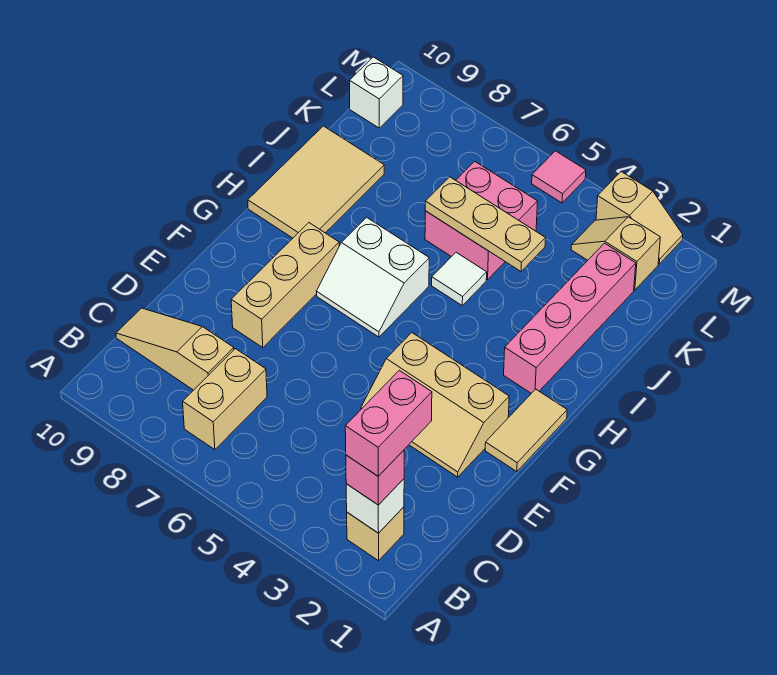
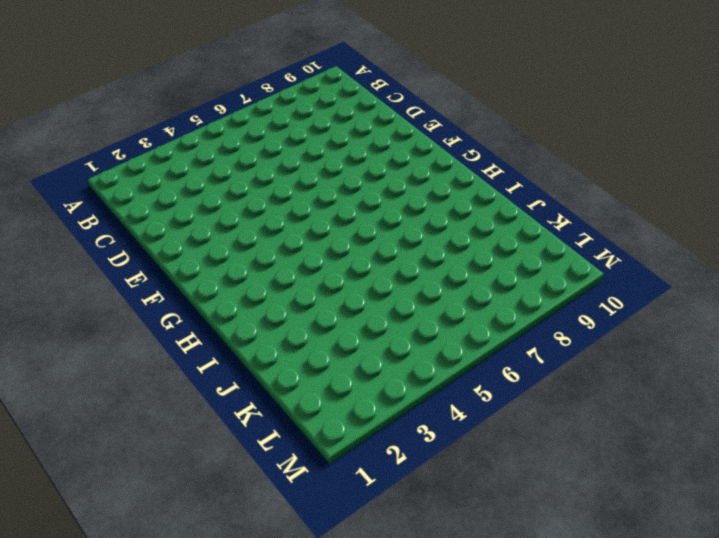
none -> tan 1x1 brick [347,507,404,561]
none -> tan 1x2 brick [183,349,267,450]
none -> tan 1x3 slope [116,308,234,390]

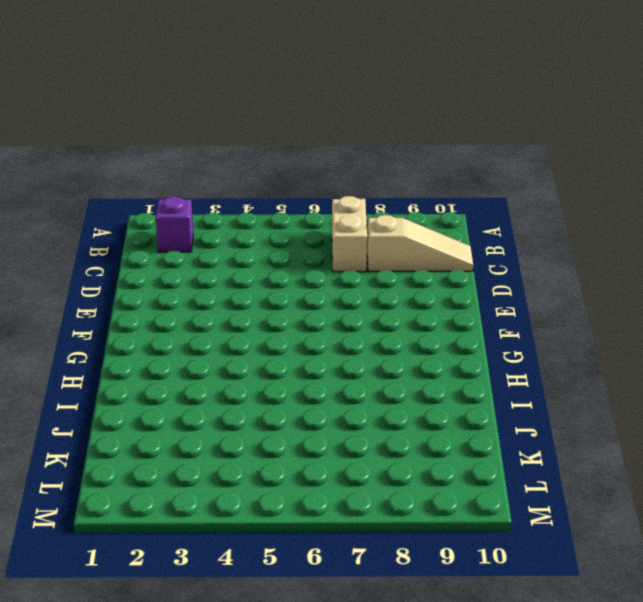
purple 1x1 brick [156,196,193,252] -> tan 1x1 brick [347,507,404,561]
none -> tan 2x3 slope [361,333,509,477]
none -> tan 1x3 brick [231,223,339,348]
none -> tan 1x2 tile [485,389,567,472]

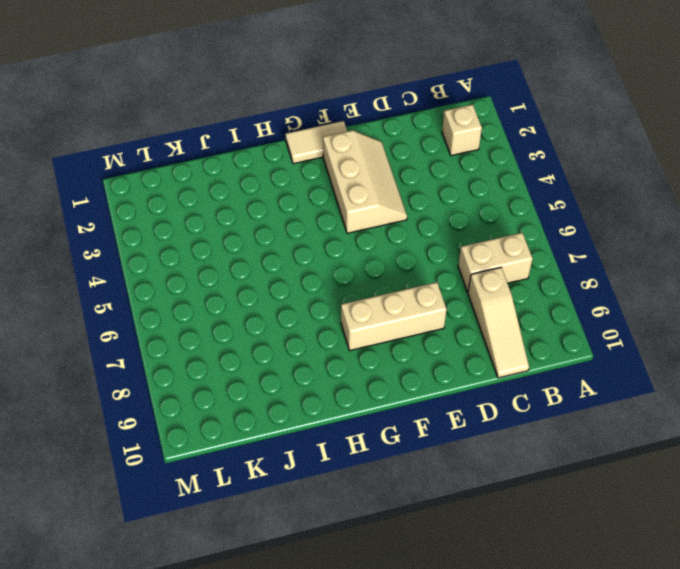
none -> white 2x2 slope [316,217,429,337]
none -> pink 1x4 brick [504,243,636,393]
none -> tan 2x3 tile [248,126,384,238]

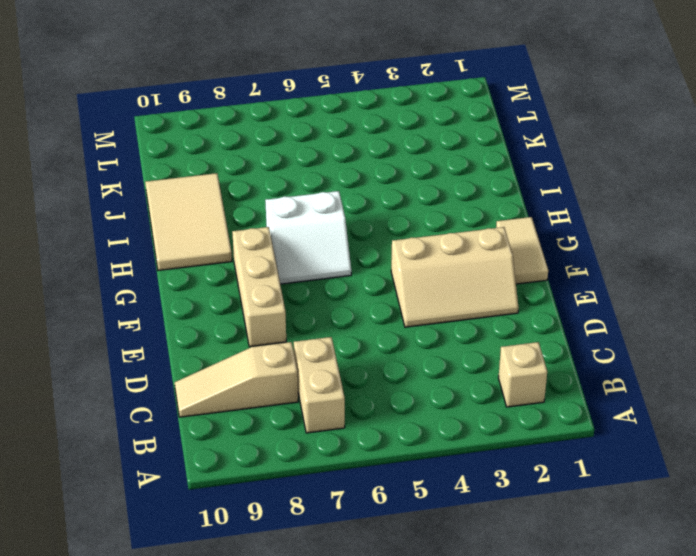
none -> pink 1x4 brick [504,243,636,393]
none -> white 1x1 tile [432,252,487,305]
none -> pink 2x2 brick [425,161,538,280]

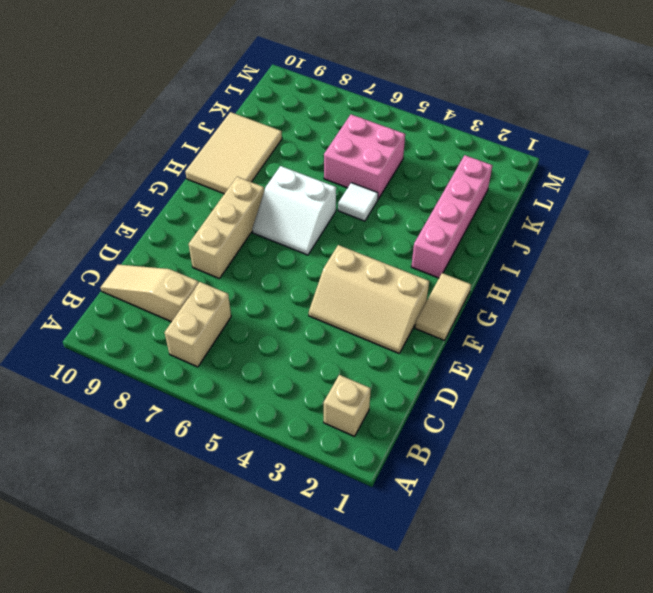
none -> tan 1x2 slope [571,217,660,290]
none -> white 1x1 brick [349,57,403,128]
none -> tan 1x2 slope [596,172,683,264]

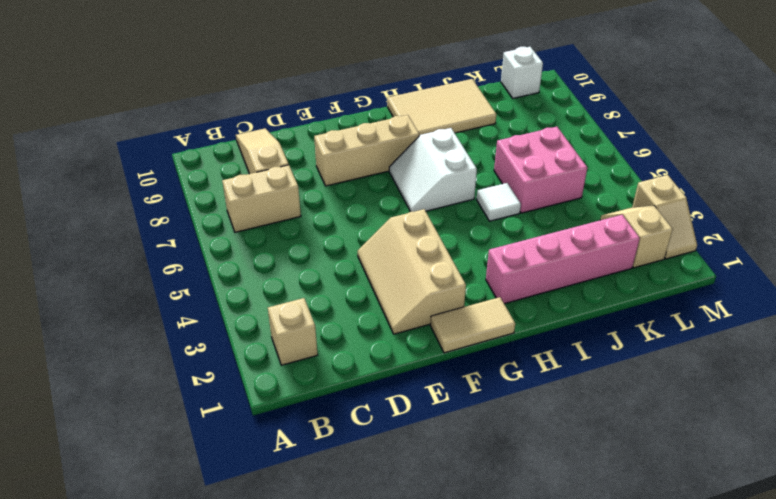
none -> pink 1x1 tile [532,151,586,203]
none -> white 1x1 brick [346,479,404,533]
none -> tan 1x3 plate [425,177,546,271]

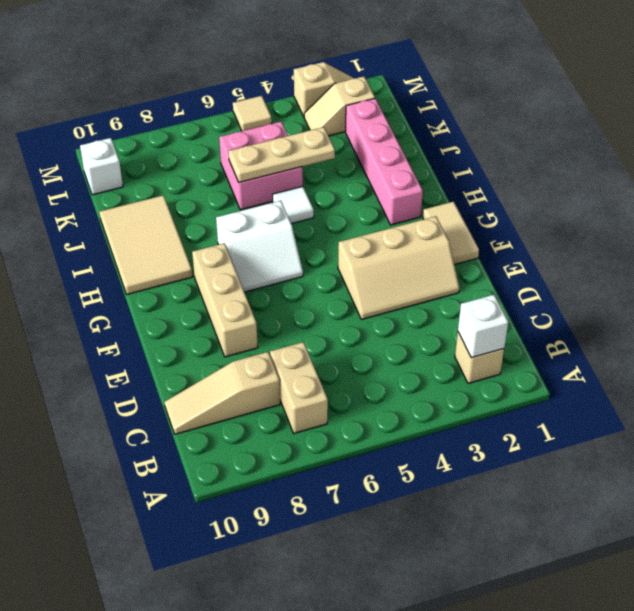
tan 1x1 tile [233,96,272,131] -> pink 1x1 tile [532,151,586,203]
none -> pink 1x1 brick [346,450,404,505]
none -> pink 1x2 brick [345,370,432,476]

